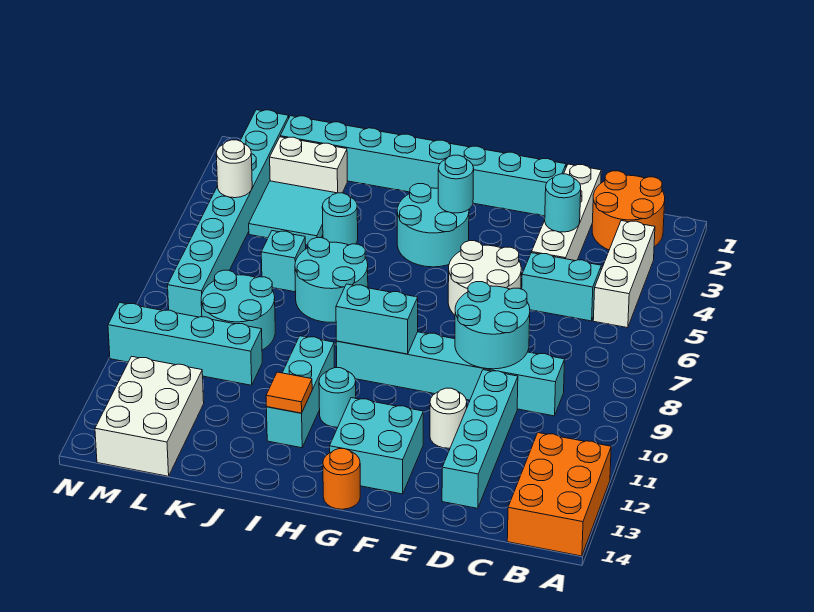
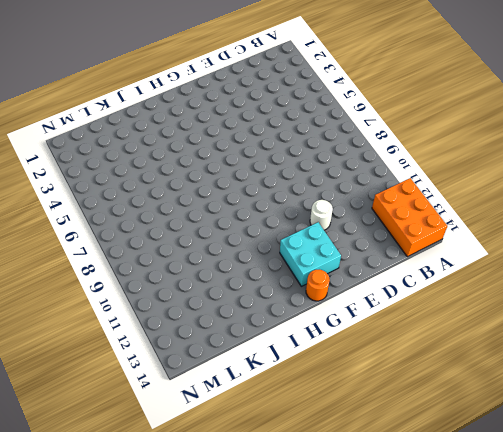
none -> orange 2x2 round brick [592,171,665,250]
none -> white 1x3 brick [593,221,655,328]
none -> cyan 1x2 brick [522,253,601,321]
none -> cyan 1x6 brick [336,332,565,416]

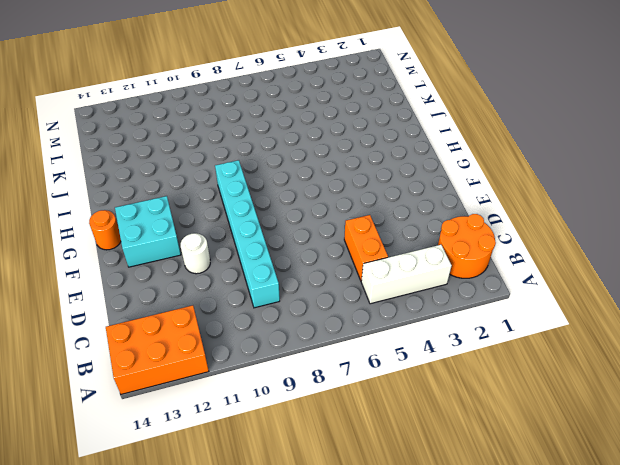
orange 1x2 brick [344,215,388,280] -> cyan 1x2 brick [522,253,601,321]
none -> white 1x4 brick [532,164,601,261]
none -> cyan 1x4 brick [442,370,518,508]
none -> cyan 1x8 brick [280,116,566,216]
none -> white 2x2 round brick [448,241,521,315]

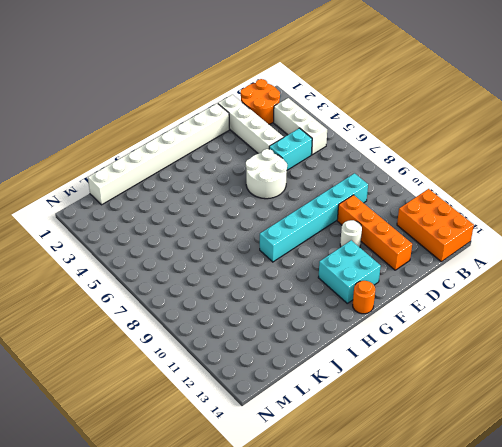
orange 1x4 brick [337,195,412,270] -> cyan 1x4 brick [442,370,518,508]
white 1x8 brick [88,103,229,205] -> cyan 1x8 brick [280,116,566,216]
none -> cyan 2x2 round brick [397,184,469,267]
none -> cyan 1x1 round brick [319,368,356,427]
none -> cyan 2x2 round brick [295,238,368,322]
none -> cyan 1x3 brick [266,336,335,448]

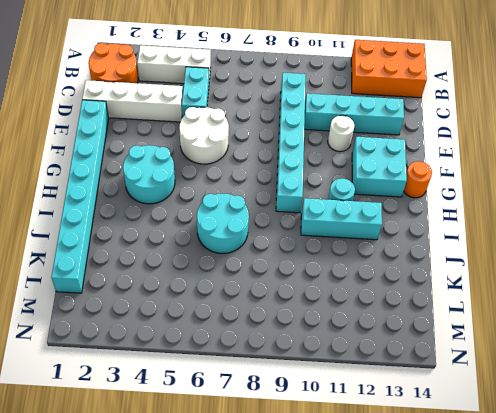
none -> cyan 1x1 round brick [322,193,358,245]
none -> white 1x2 brick [270,137,347,193]
none -> cyan 2x2 tile [249,181,336,245]
none -> cyan 1x1 brick [261,231,306,292]

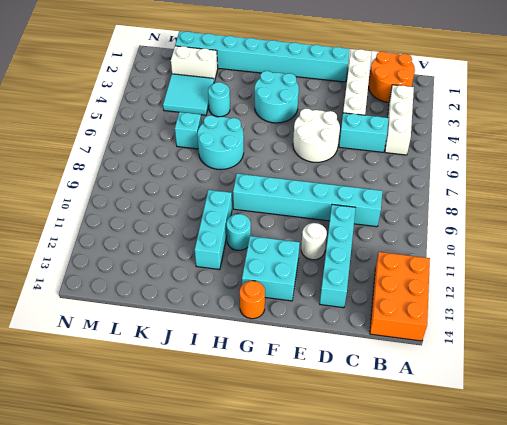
none -> cyan 2x2 round brick [201,270,275,350]
none -> cyan 1x4 brick [108,303,262,385]
none -> white 2x3 brick [95,356,204,476]
none -> cyan 1x8 brick [168,110,289,317]

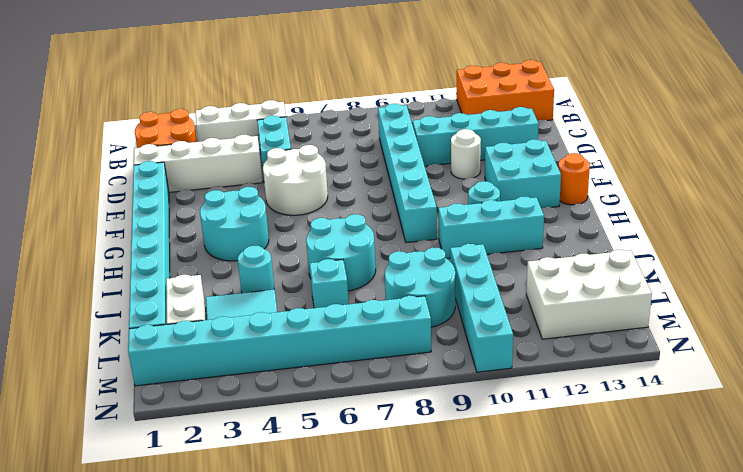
none -> cyan 1x1 round brick [545,174,581,232]
none -> cyan 2x2 round brick [455,282,530,369]
none -> cyan 1x1 round brick [438,155,474,213]
none -> cyan 1x2 brick [336,284,418,354]

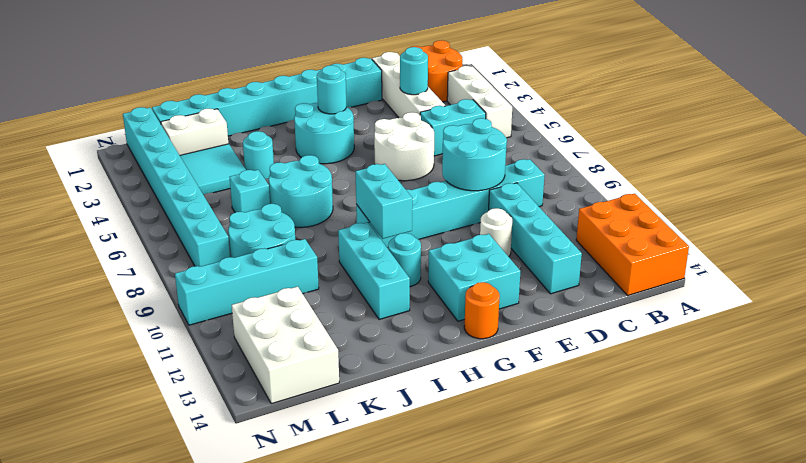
cyan 1x2 brick [356,164,412,239] -> cyan 1x2 brick turned to [336,284,418,354]
none -> orange 1x1 tile [266,372,312,413]
none -> white 1x1 round brick [216,140,252,198]

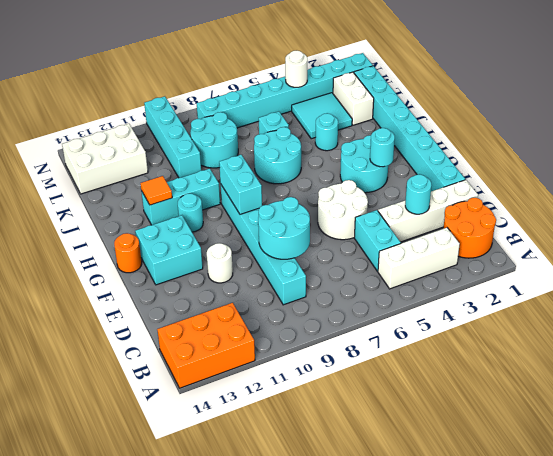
none -> cyan 1x4 brick [442,370,518,508]

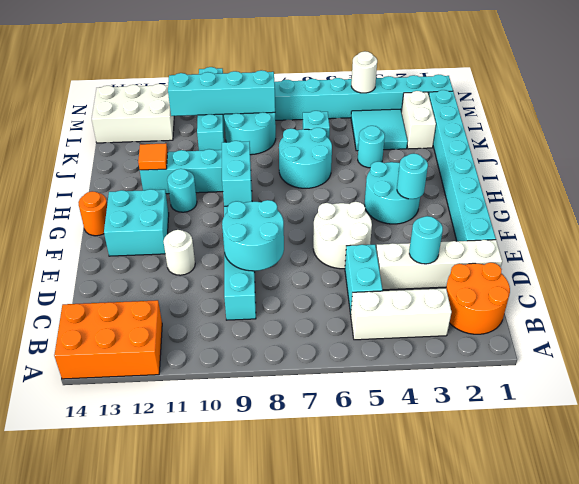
cyan 1x4 brick [168,70,275,116] -> cyan 1x4 brick moved to [442,370,518,508]

